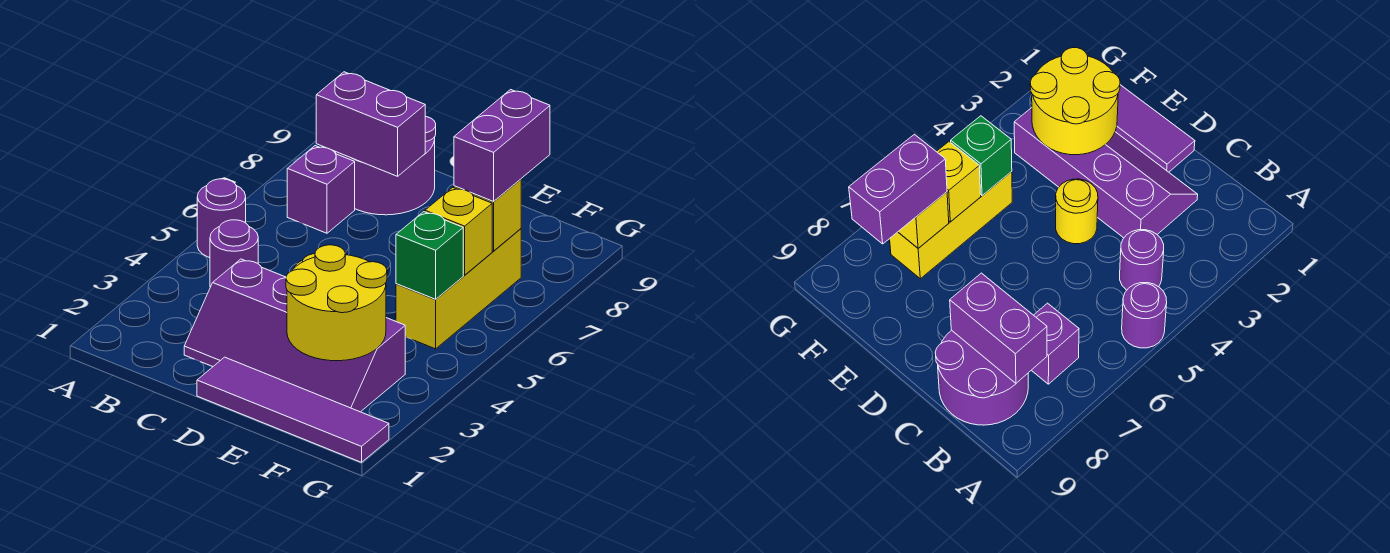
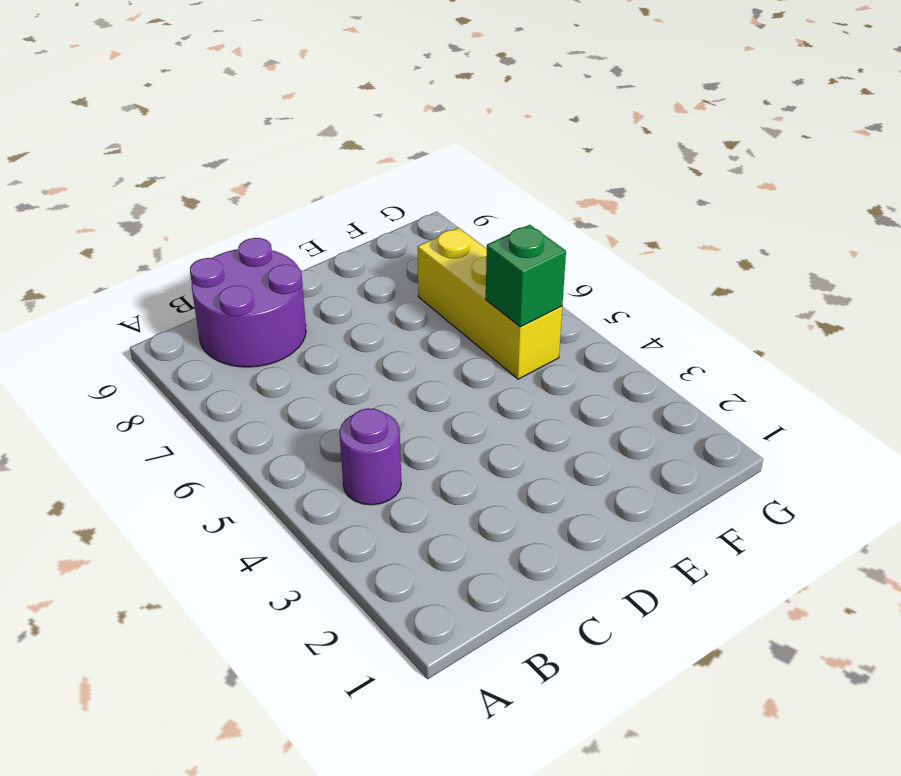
none -> purple 1x1 round brick [197,179,246,258]
none -> purple 1x1 brick [287,146,355,233]
none -> purple 2x4 slope [184,259,405,412]

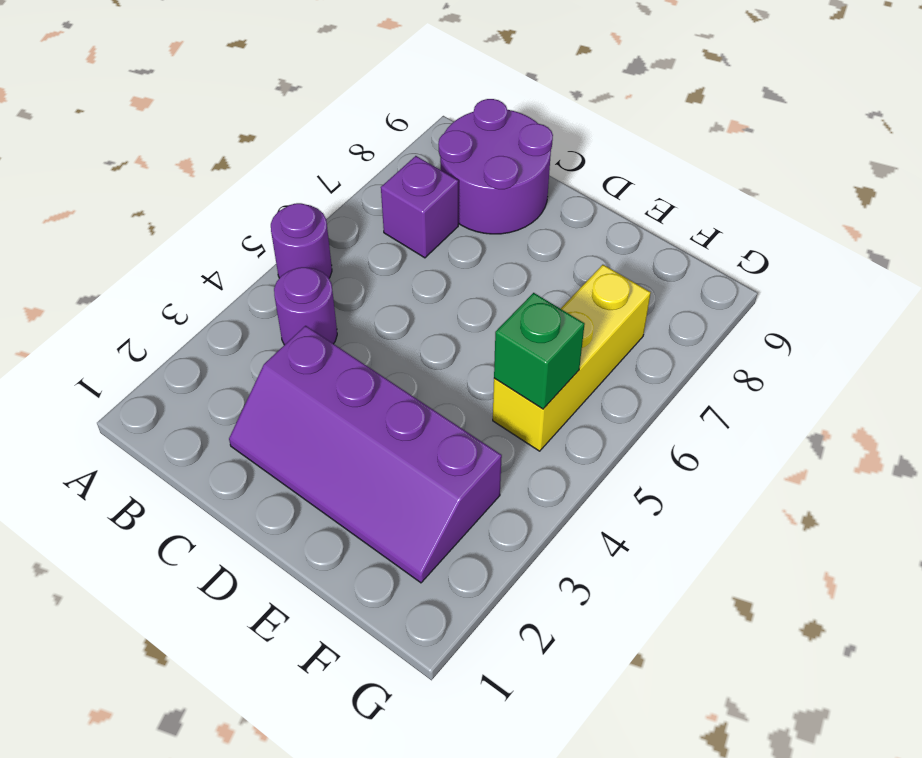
none -> purple 1x4 tile [197,357,389,462]
none -> yellow 1x1 round brick [1056,179,1098,244]
none -> purple 1x2 brick [316,72,425,176]

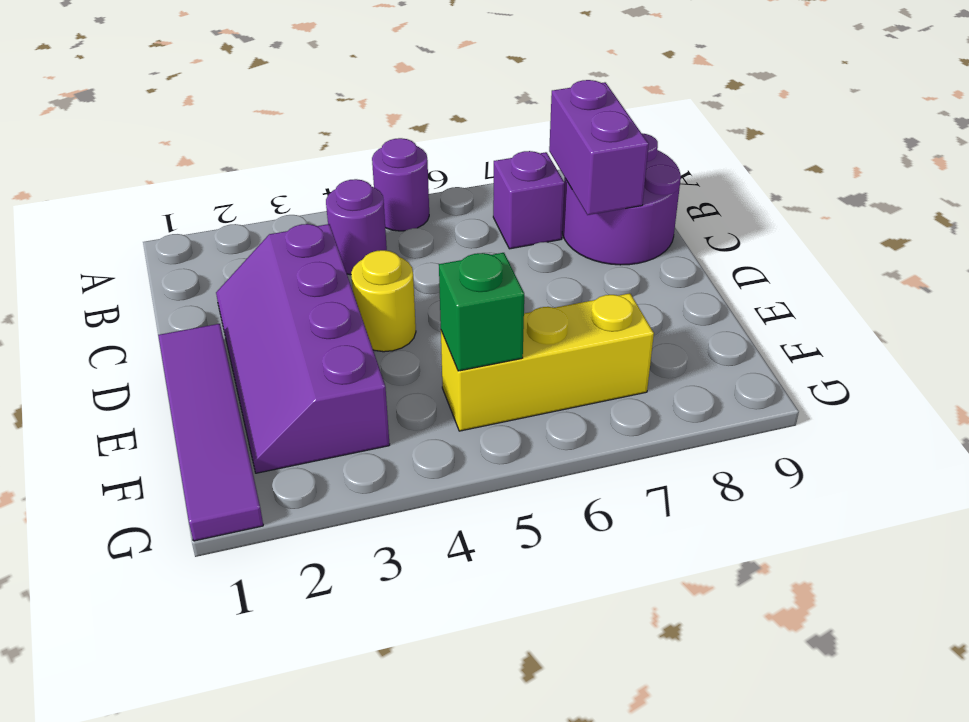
none -> yellow 2x2 round brick [286,245,387,361]
none -> yellow 1x1 brick [425,187,492,275]
none -> yellow 1x1 brick [454,179,521,251]

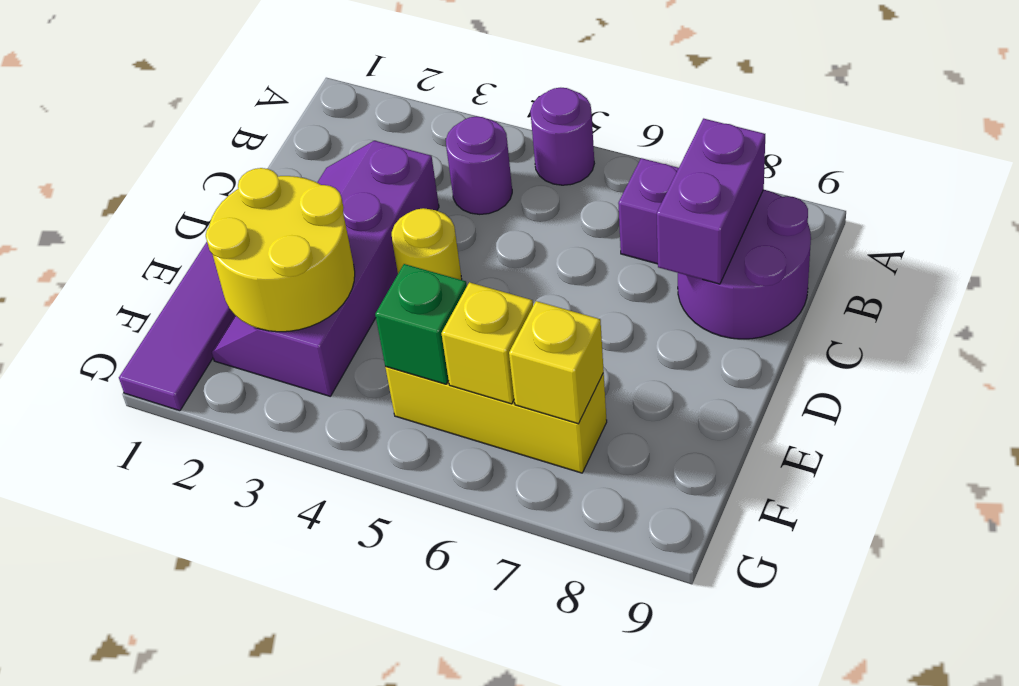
none -> purple 1x2 brick [454,90,550,201]

